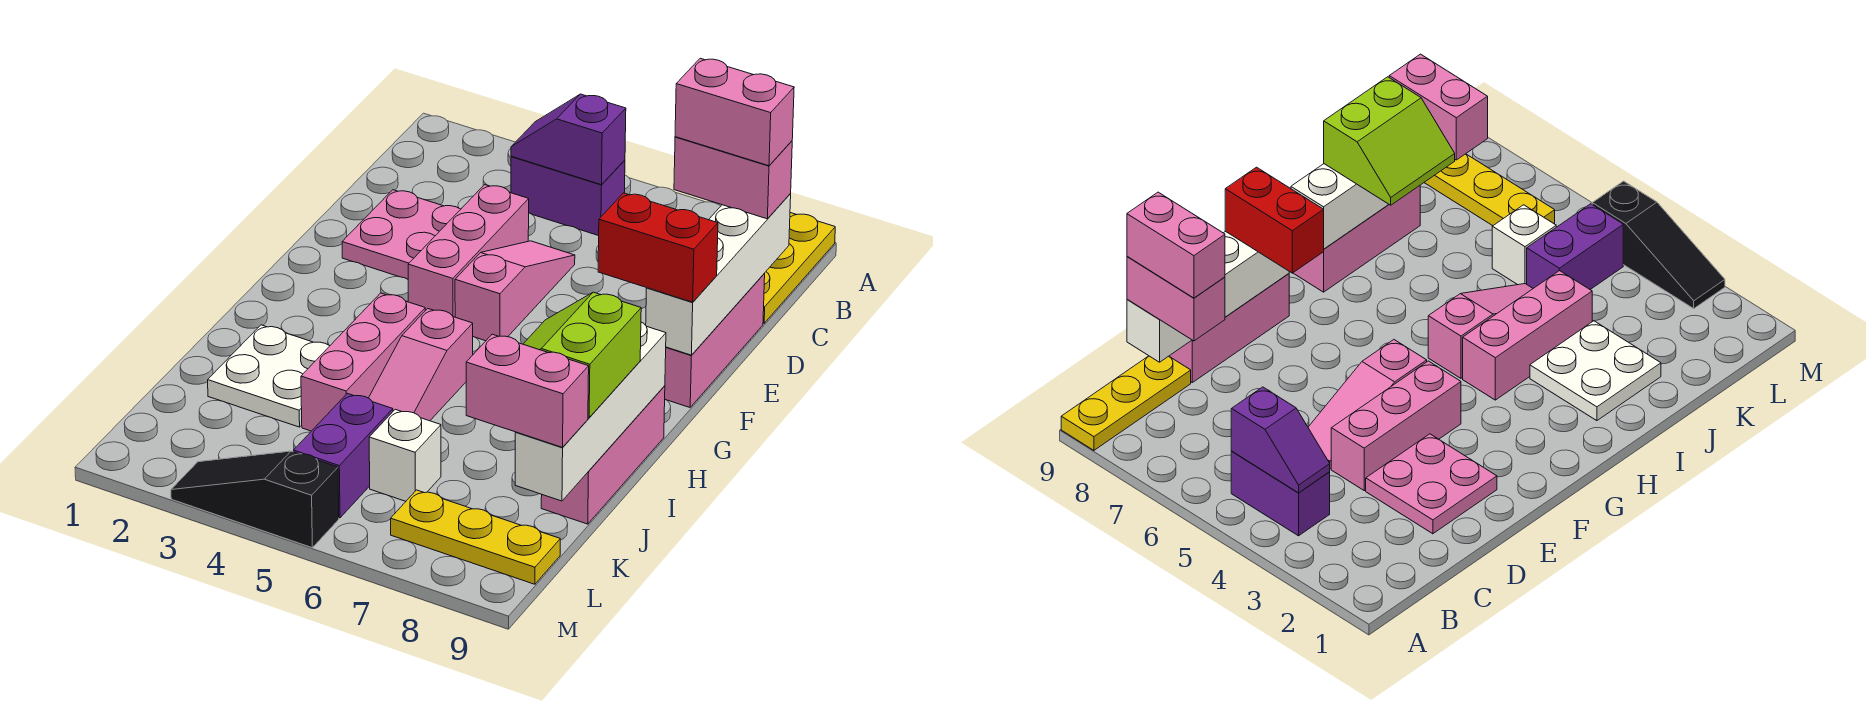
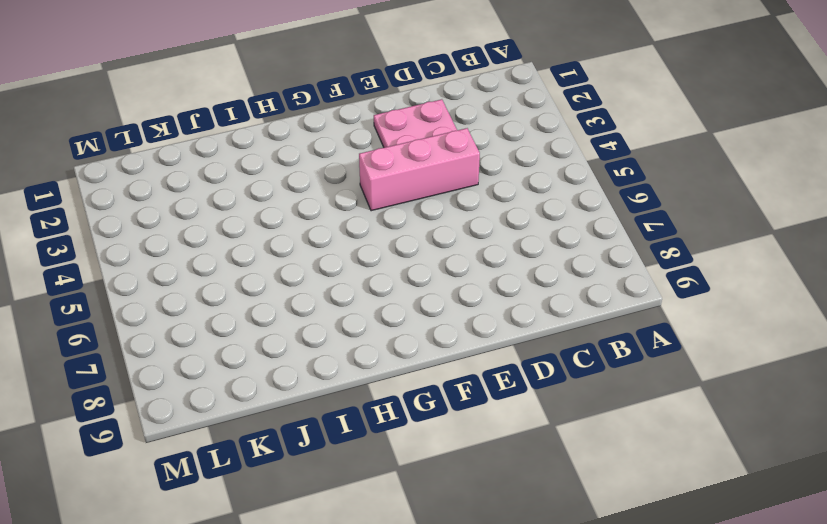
none -> yellow 1x3 plate [763,213,835,323]
none -> purple 1x2 brick [511,156,625,236]
none -> pink 1x3 slope [455,241,575,341]

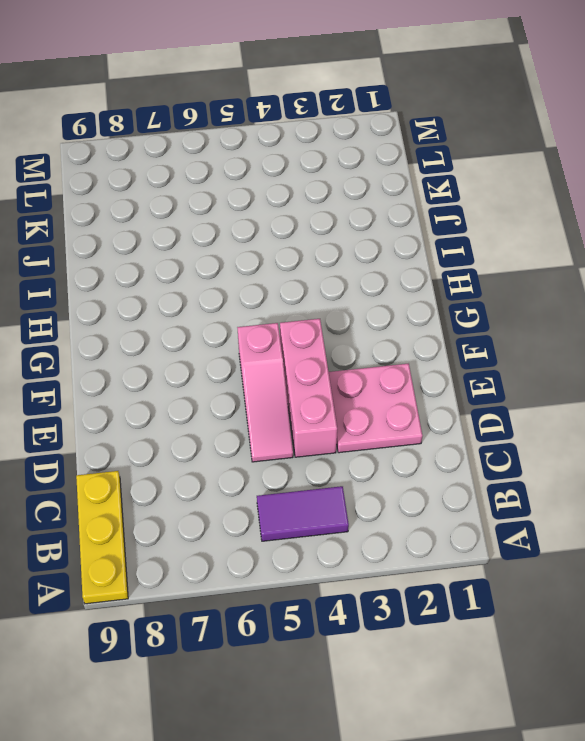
purple 1x2 tile [257,486,349,541] -> purple 1x2 brick [511,156,625,236]
none -> pink 1x3 brick [665,274,765,407]
none -> pink 1x3 brick [301,293,425,431]
none -> pink 1x3 slope [369,309,473,421]

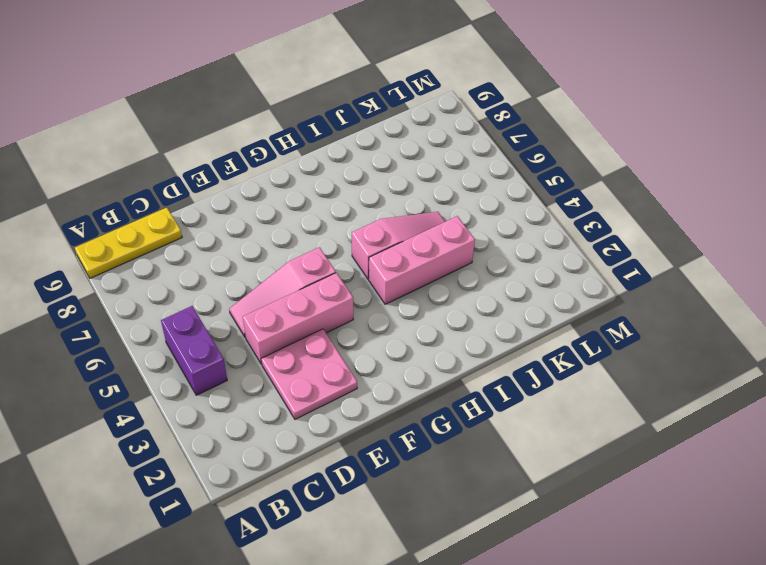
none -> pink 1x3 brick [665,274,765,407]
none -> pink 1x3 brick [541,386,665,524]
none -> white 2x2 plate [208,325,329,427]

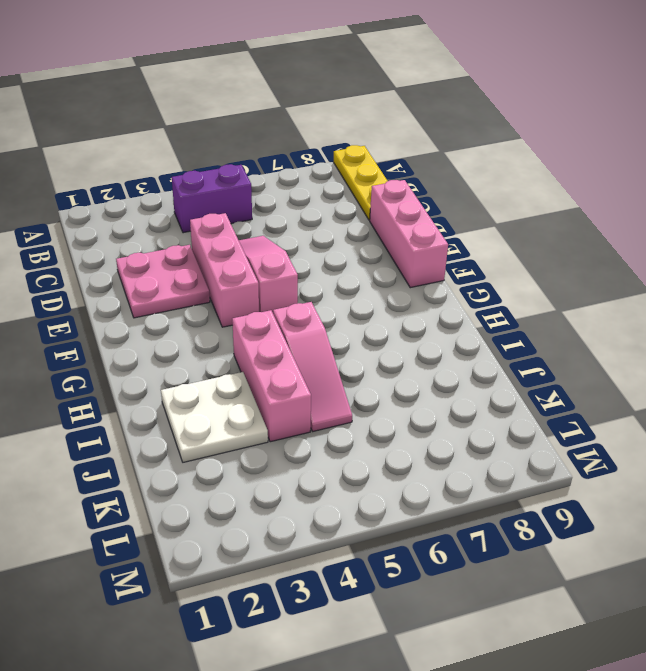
none -> pink 1x3 brick [541,386,665,524]
none -> purple 1x2 brick [294,393,393,518]
none -> white 1x1 brick [369,409,441,501]

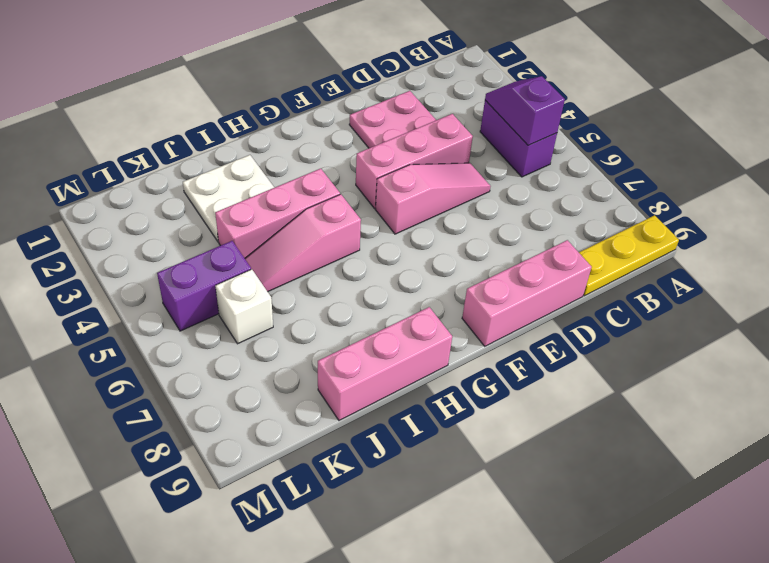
none -> yellow 1x3 plate [391,490,560,584]
none -> black 1x3 slope [171,451,339,548]
none -> white 1x4 brick [646,194,791,355]

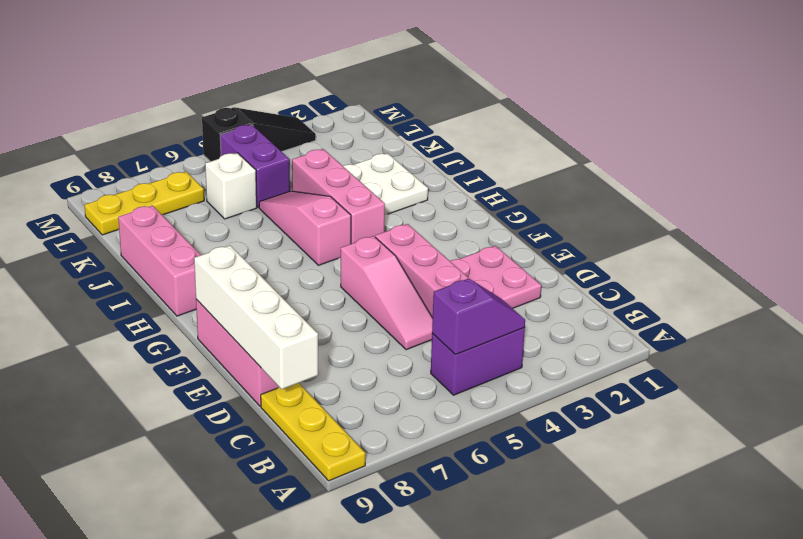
none -> white 1x4 brick [515,322,666,501]
none -> pink 1x2 brick [674,137,792,219]
none -> red 1x2 brick [598,193,718,302]

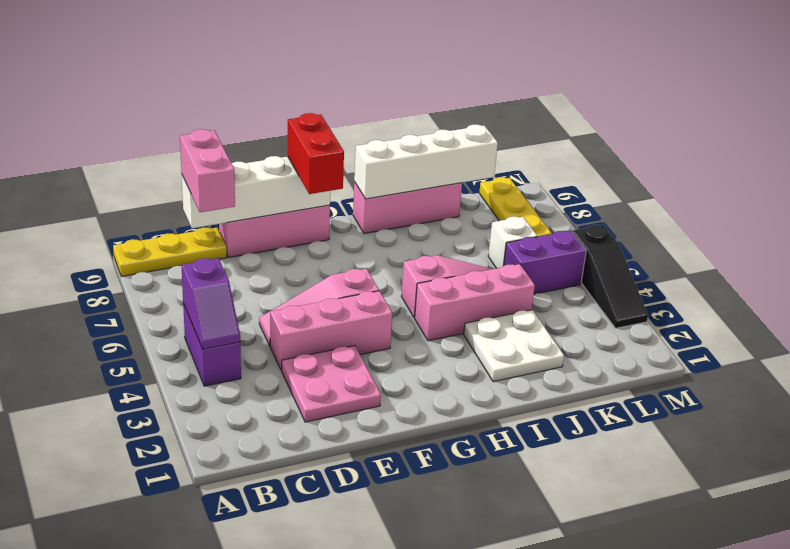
none -> lime 2x2 slope [524,292,641,418]
none -> pink 1x2 brick [466,334,589,447]
none -> pink 1x2 brick [675,58,794,166]

